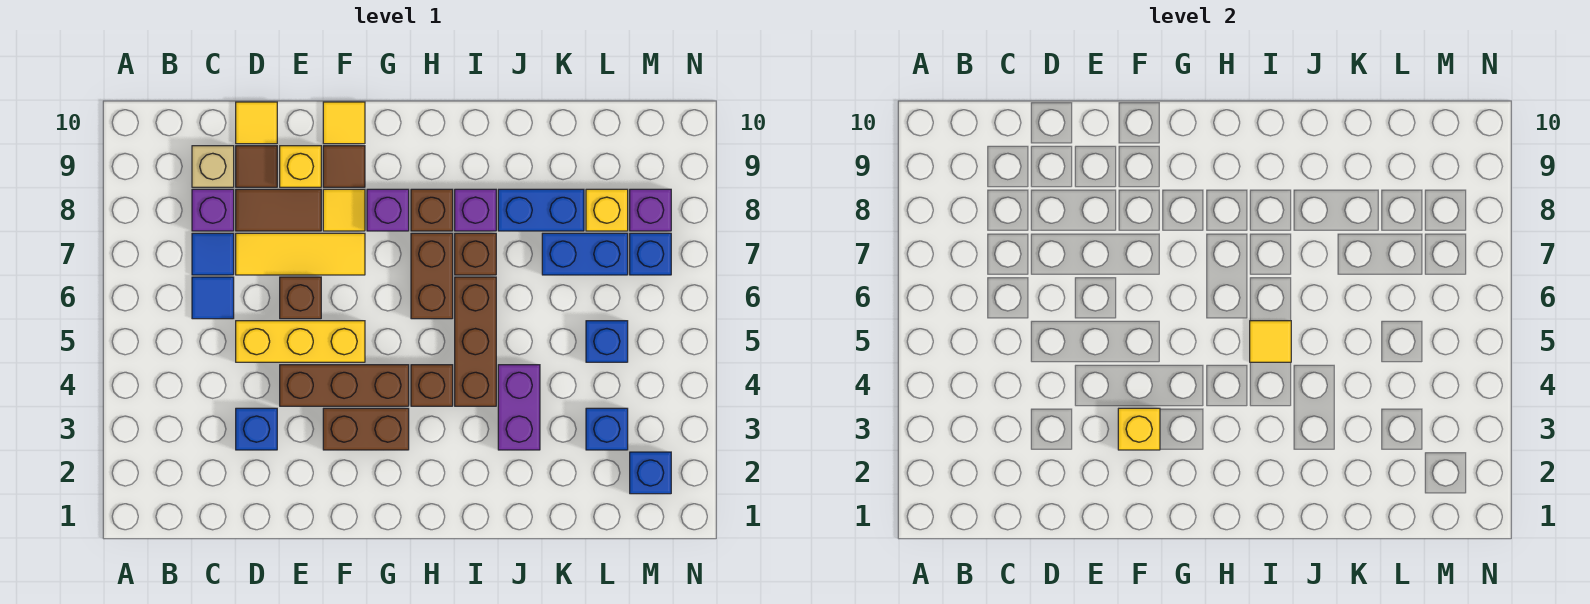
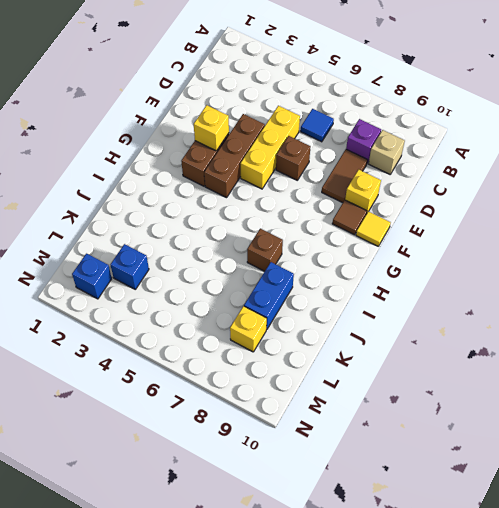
none -> blue 1x1 tile [192,233,234,275]
none -> blue 1x1 brick [236,408,277,450]
none -> yellow 1x3 tile [236,233,365,275]
none -> brown 1x1 tile [236,146,277,187]

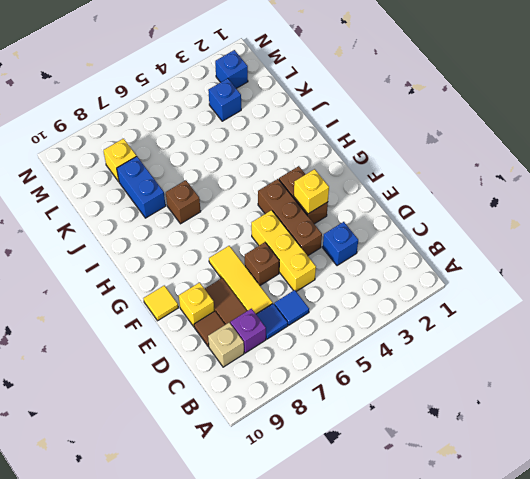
none -> yellow 1x1 tile [236,102,277,144]
none -> yellow 1x1 tile [323,189,365,231]
none -> brown 1x1 tile [323,146,365,187]
none -> purple 1x1 brick [367,189,409,231]

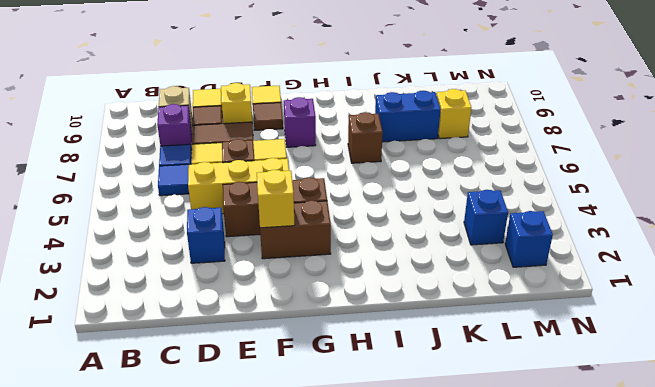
none -> yellow 1x1 tile [323,189,365,231]
none -> brown 1x1 brick [411,365,453,406]
none -> brown 1x2 brick [411,233,453,319]
none -> brown 1x1 brick [411,189,453,231]

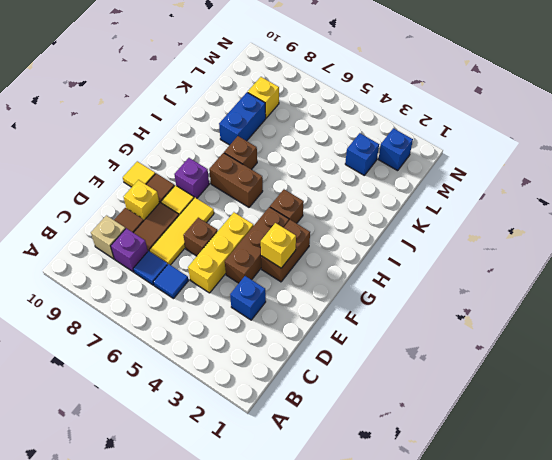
none -> yellow 1x1 tile [236,102,277,144]
none -> brown 1x1 brick [411,189,453,231]
none -> brown 1x3 brick [455,277,496,406]
none -> purple 1x1 brick [455,189,496,231]

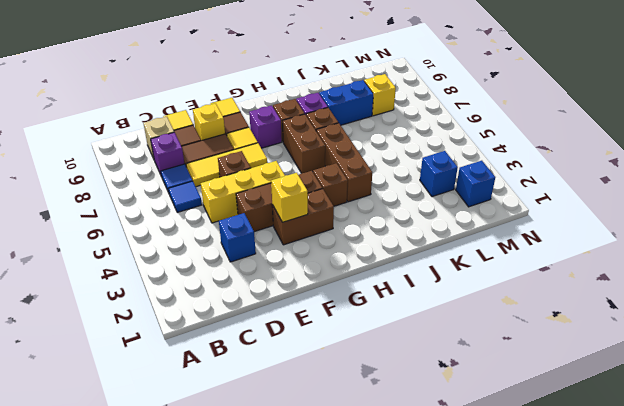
none -> purple 1x2 brick [498,365,540,450]
none -> blue 1x2 brick [542,233,628,275]
none -> blue 1x1 brick [586,321,628,362]
none -> blue 1x1 brick [630,233,671,275]

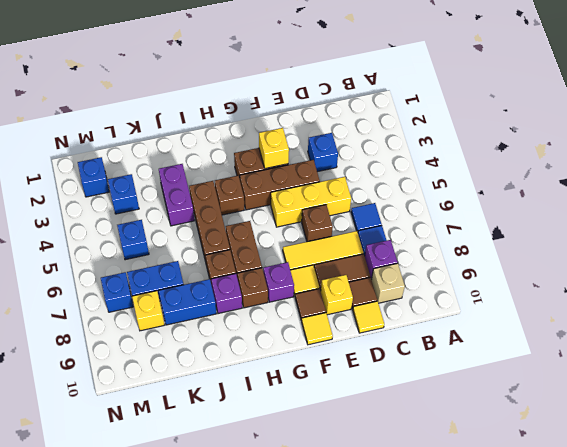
none -> purple 1x1 brick [630,189,671,231]
none -> yellow 1x1 tile [1250,321,1291,362]

